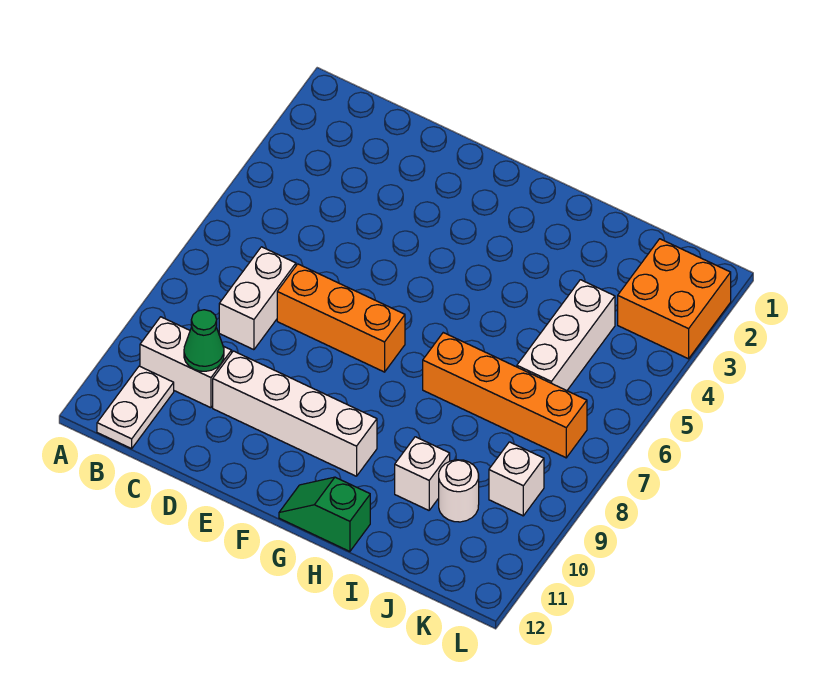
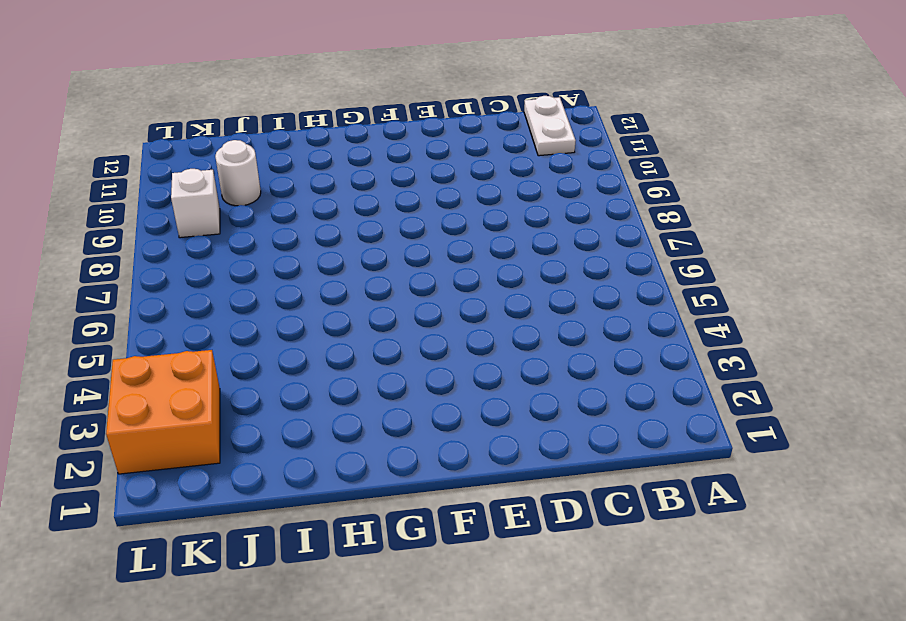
none -> white 1x2 brick [140,317,232,408]
none -> white 1x2 brick [219,247,296,350]
none -> orange 1x3 brick [277,264,405,372]

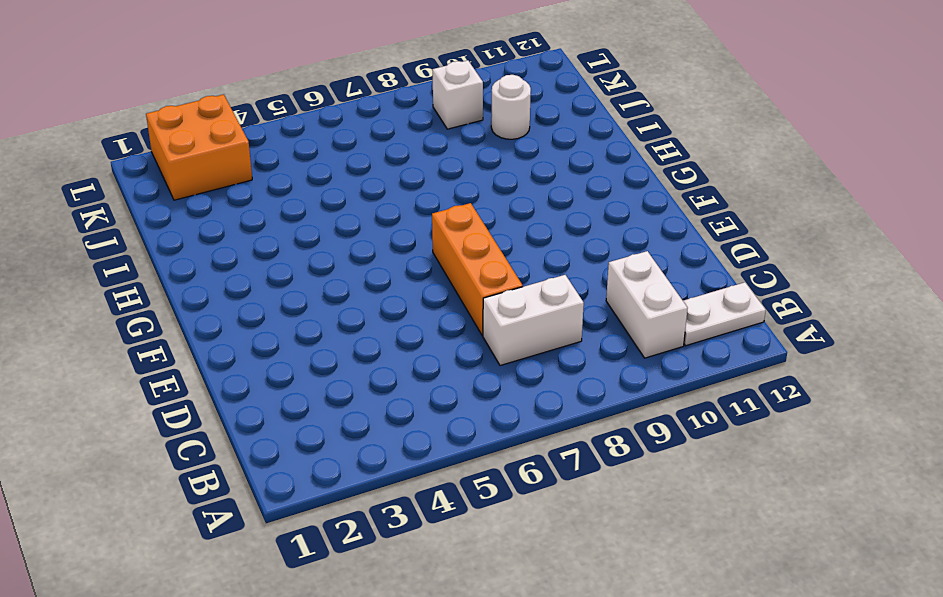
none -> white 1x4 brick [213,351,377,476]
none -> green 1x2 slope [279,477,370,551]
none -> orange 1x4 brick [423,333,587,458]

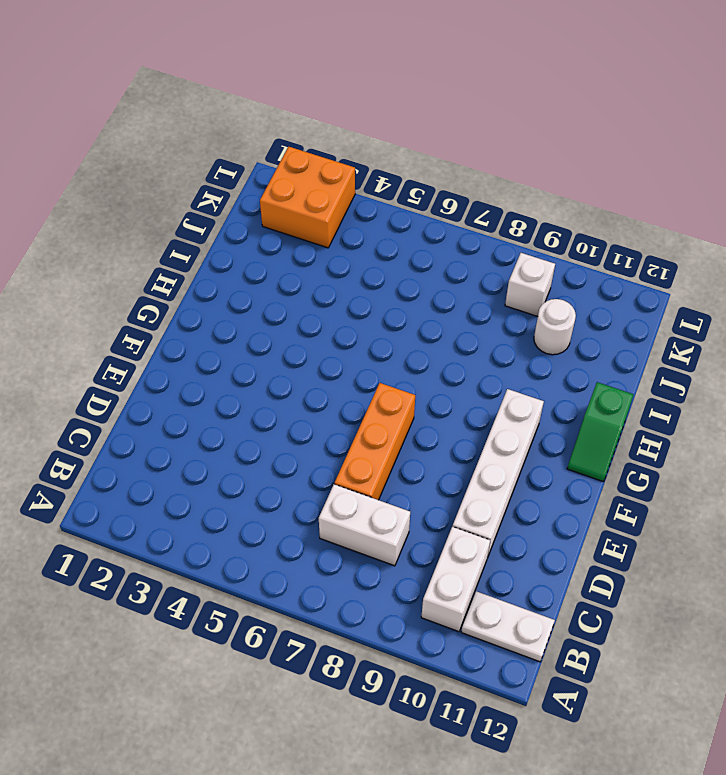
none -> orange 1x4 brick [423,333,587,458]
none -> white 1x1 brick [395,437,450,510]
none -> white 1x3 brick [517,280,615,391]

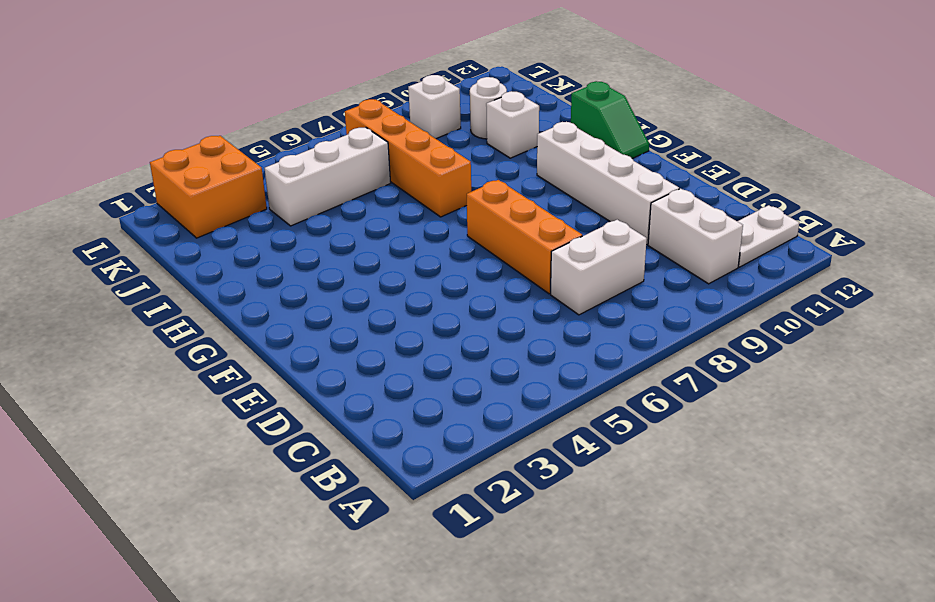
none -> green 1x1 cone [184,310,224,371]

